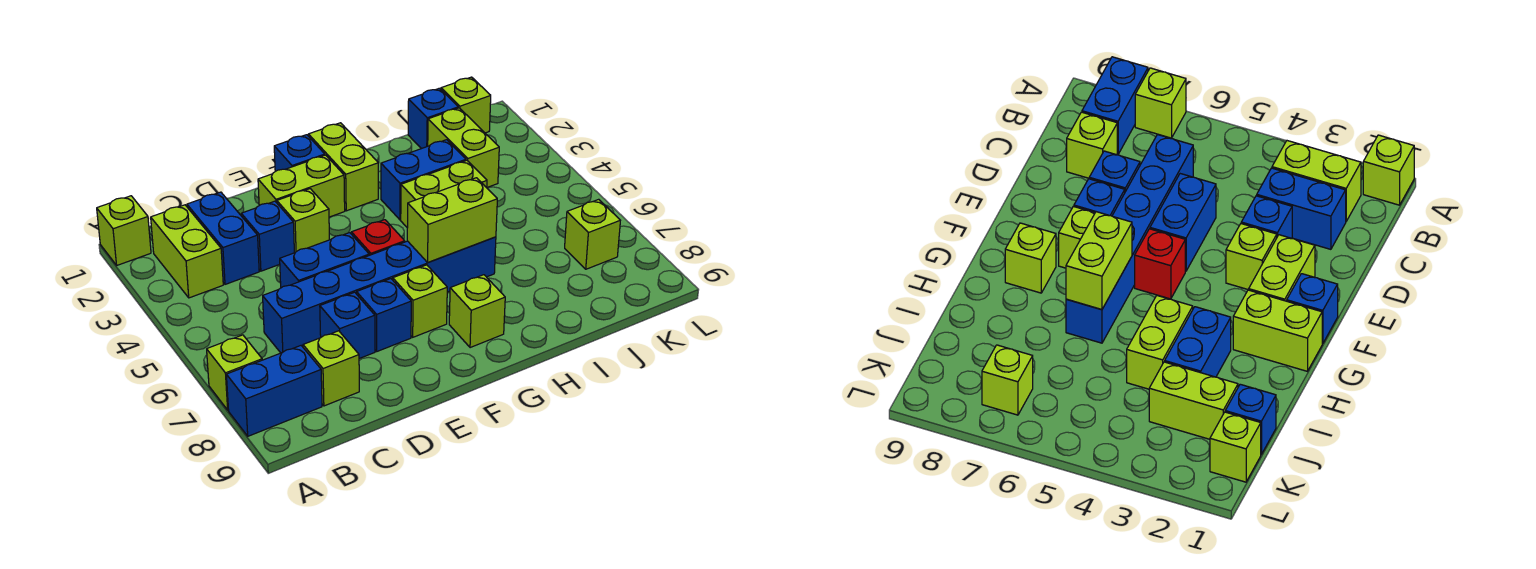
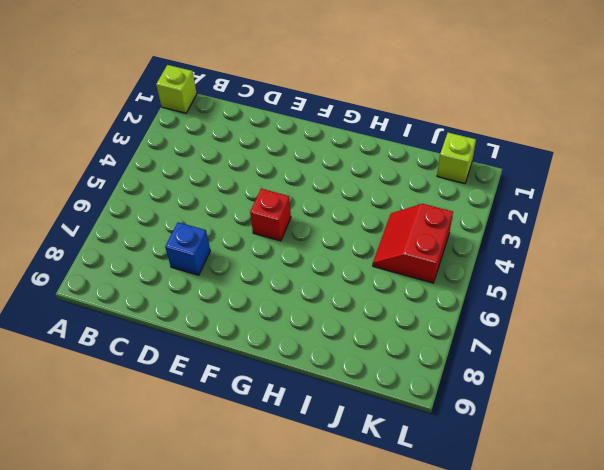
red 2x2 slope [373,204,453,283] -> none
none -> lime 1x1 brick [207,335,262,410]
none -> blue 1x2 brick [226,346,322,436]
none -> lime 1x2 brick [151,205,223,298]

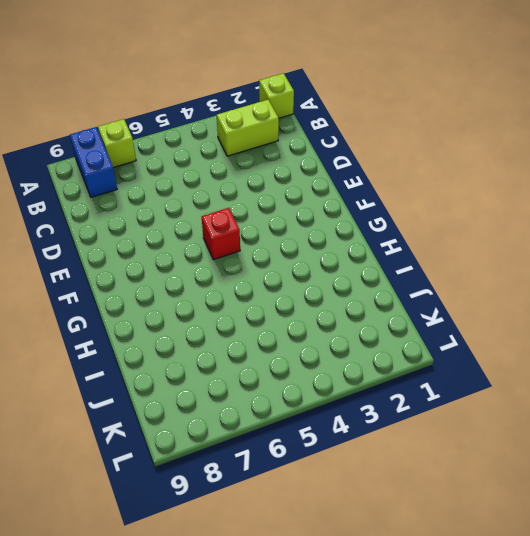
none -> blue 1x2 brick [187,192,259,284]
none -> blue 1x6 brick [263,237,496,353]
none -> lime 1x1 brick [303,331,359,406]

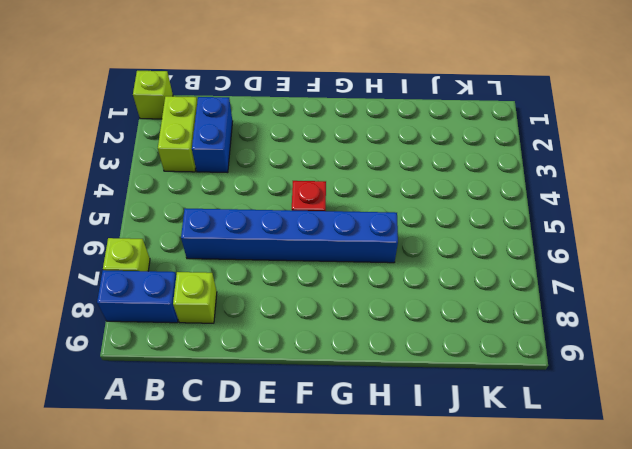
none -> blue 1x1 brick [241,201,294,271]
none -> blue 1x2 brick [280,233,369,288]
none -> blue 1x1 brick [320,292,375,359]

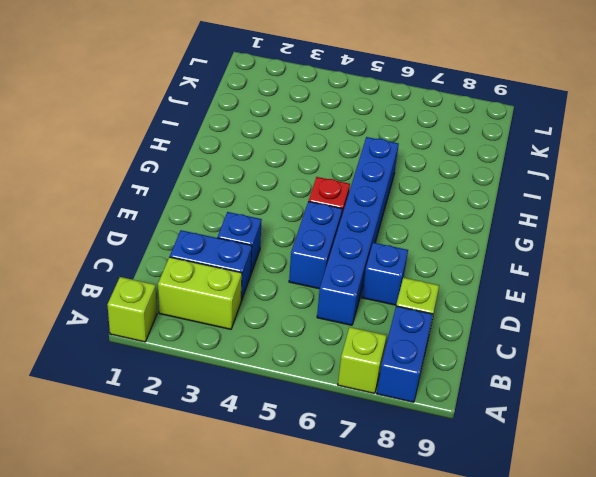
none -> lime 1x2 brick [258,155,345,217]
none -> lime 1x1 brick [277,189,329,253]
none -> blue 1x1 brick [357,279,411,351]

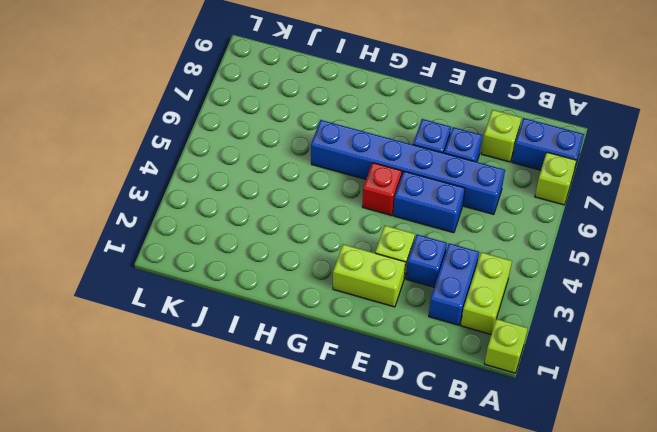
none -> blue 1x1 brick [274,135,325,171]
none -> lime 1x1 brick [393,265,447,337]
none -> lime 1x2 brick [308,123,378,211]

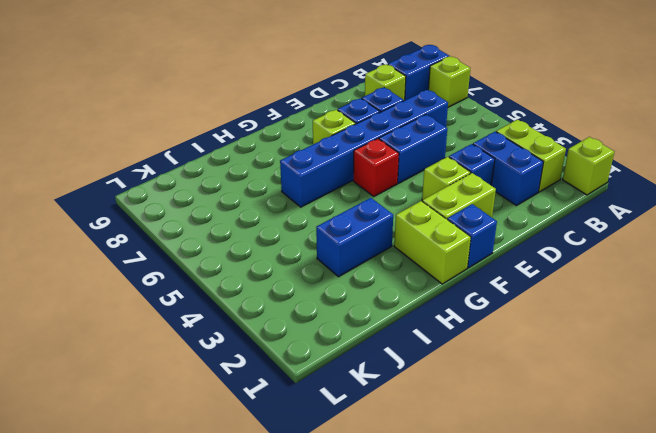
none -> lime 1x1 brick [449,275,505,348]
none -> lime 1x2 brick [401,160,487,228]
none -> blue 1x1 brick [408,88,458,149]

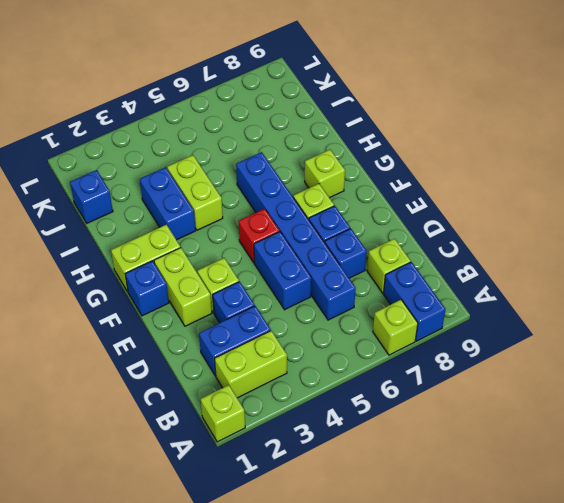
none -> lime 1x2 brick [428,108,499,187]
none -> lime 1x1 brick [441,77,491,133]
none -> lime 1x1 brick [565,199,620,269]

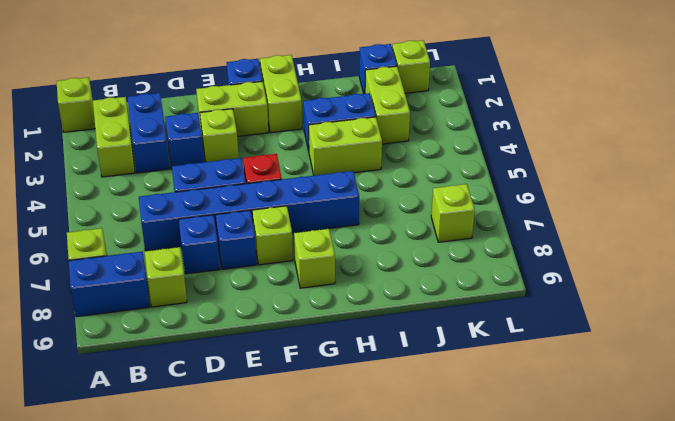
none -> lime 1x2 brick [407,178,497,262]

